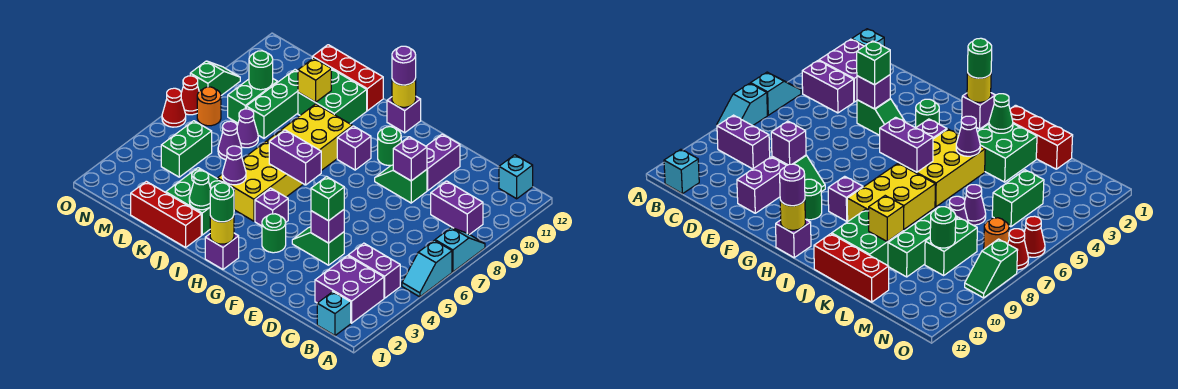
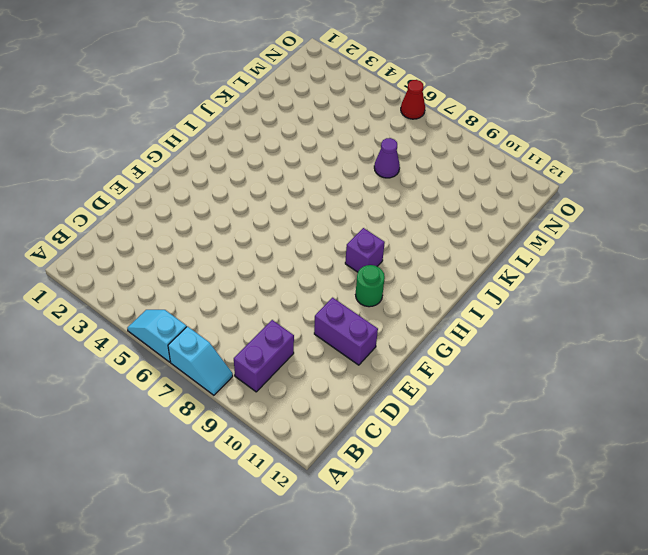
none -> cyan 1x1 brick [317,292,351,335]
none -> purple 2x2 brick [315,256,384,323]
none -> purple 1x2 brick [348,243,400,298]
none -> cyan 1x1 brick [499,155,533,199]

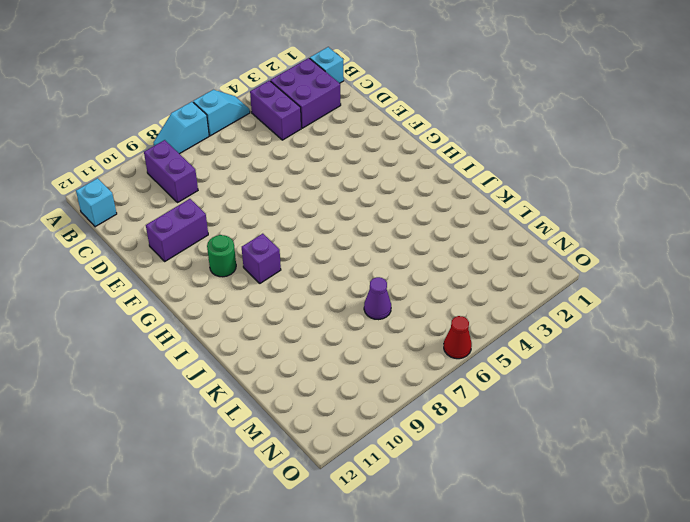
none -> green 1x2 slope [292,227,344,265]
none -> green 1x2 slope [375,165,427,203]
none -> green 1x1 round brick [262,214,286,253]
none -> purple 1x1 brick [205,233,239,269]

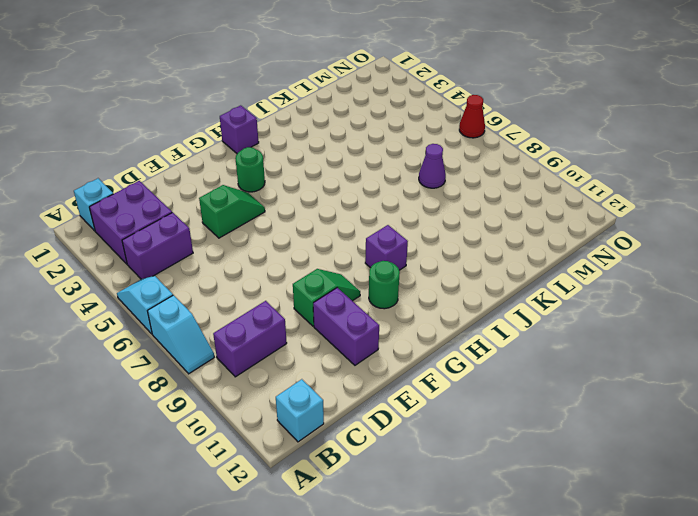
none -> purple 1x1 brick [255,188,288,226]
none -> purple 1x1 brick [387,97,421,133]
none -> yellow 2x3 brick [218,141,303,221]
none -> yellow 2x3 brick [267,104,352,171]

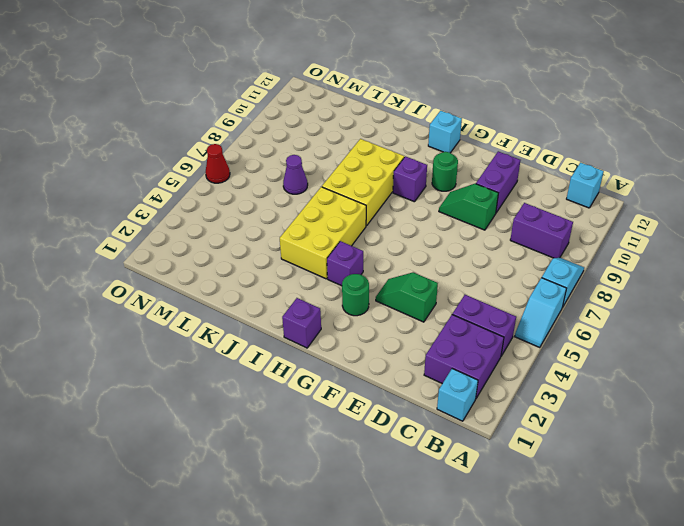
cyan 1x1 brick [428,111,462,153] -> purple 1x1 brick [387,97,421,133]
none -> red 1x3 brick [131,181,201,247]
none -> green 2x2 brick [166,168,234,235]
none -> green 2x2 brick [298,69,367,124]
none -> red 1x3 brick [312,45,383,111]

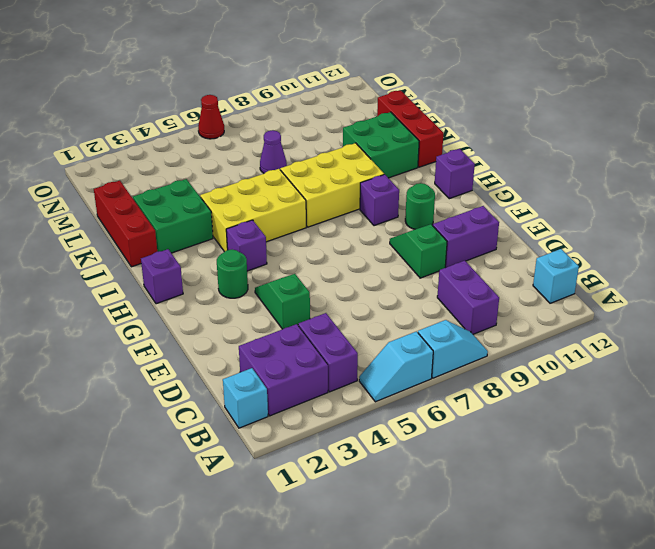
none -> purple 1x1 cone [218,121,242,160]
none -> green 1x3 brick [246,70,298,138]
none -> green 1x2 brick [161,121,212,177]
none -> green 1x2 brick [228,79,278,123]

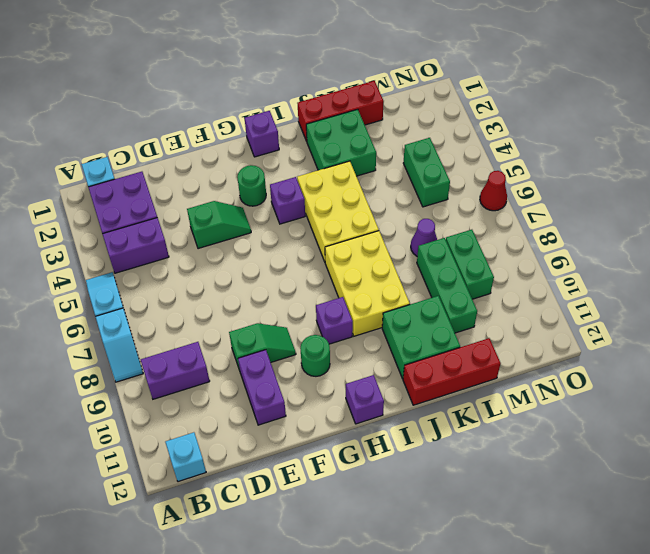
none -> purple 1x1 cone [218,121,242,160]
none -> orange 1x1 round brick [197,87,221,126]
none -> red 1x1 cone [181,76,199,115]
none -> green 1x2 slope [190,61,240,95]

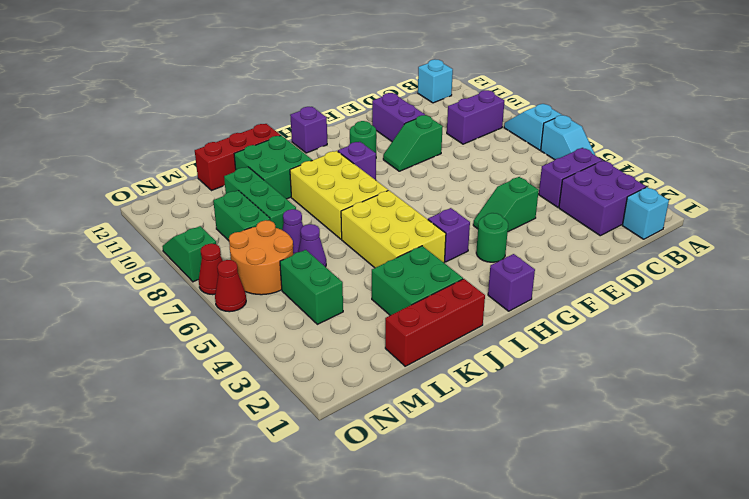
orange 2x2 round brick [229,220,293,295] -> orange 1x1 round brick [197,87,221,126]
none -> purple 1x1 brick [311,210,344,243]
none -> purple 1x1 brick [393,137,427,181]
none -> yellow 1x1 round brick [210,216,234,244]
none -> purple 1x2 brick [269,130,321,185]

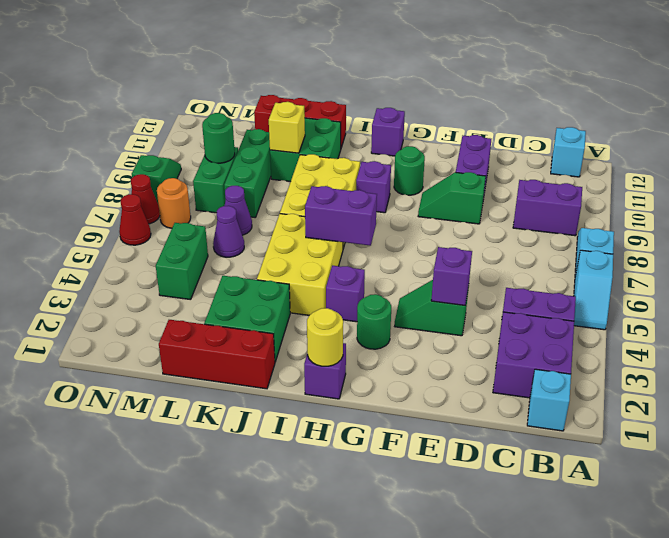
none -> purple 1x1 brick [393,137,427,181]
none -> yellow 1x1 round brick [392,79,416,107]
none -> green 1x1 cone [189,171,211,210]
none -> purple 1x1 cone [222,146,246,185]

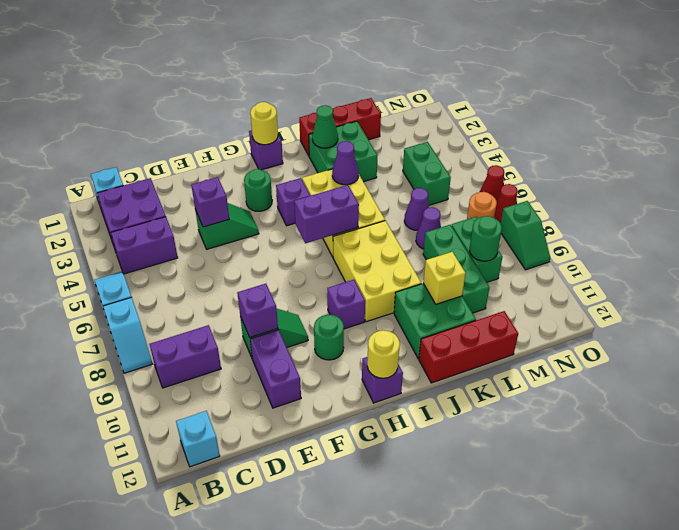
none -> green 1x1 brick [311,177,344,221]
none -> green 1x1 round brick [210,183,234,222]
none -> purple 1x1 round brick [392,46,416,85]

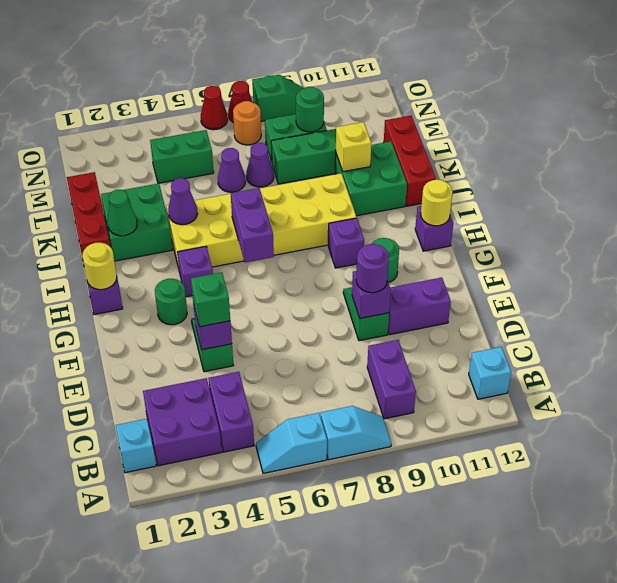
purple 1x1 round brick [356,244,389,293] -> purple 1x1 round brick moved to [392,46,416,85]
none -> green 1x1 round brick [210,183,234,222]

